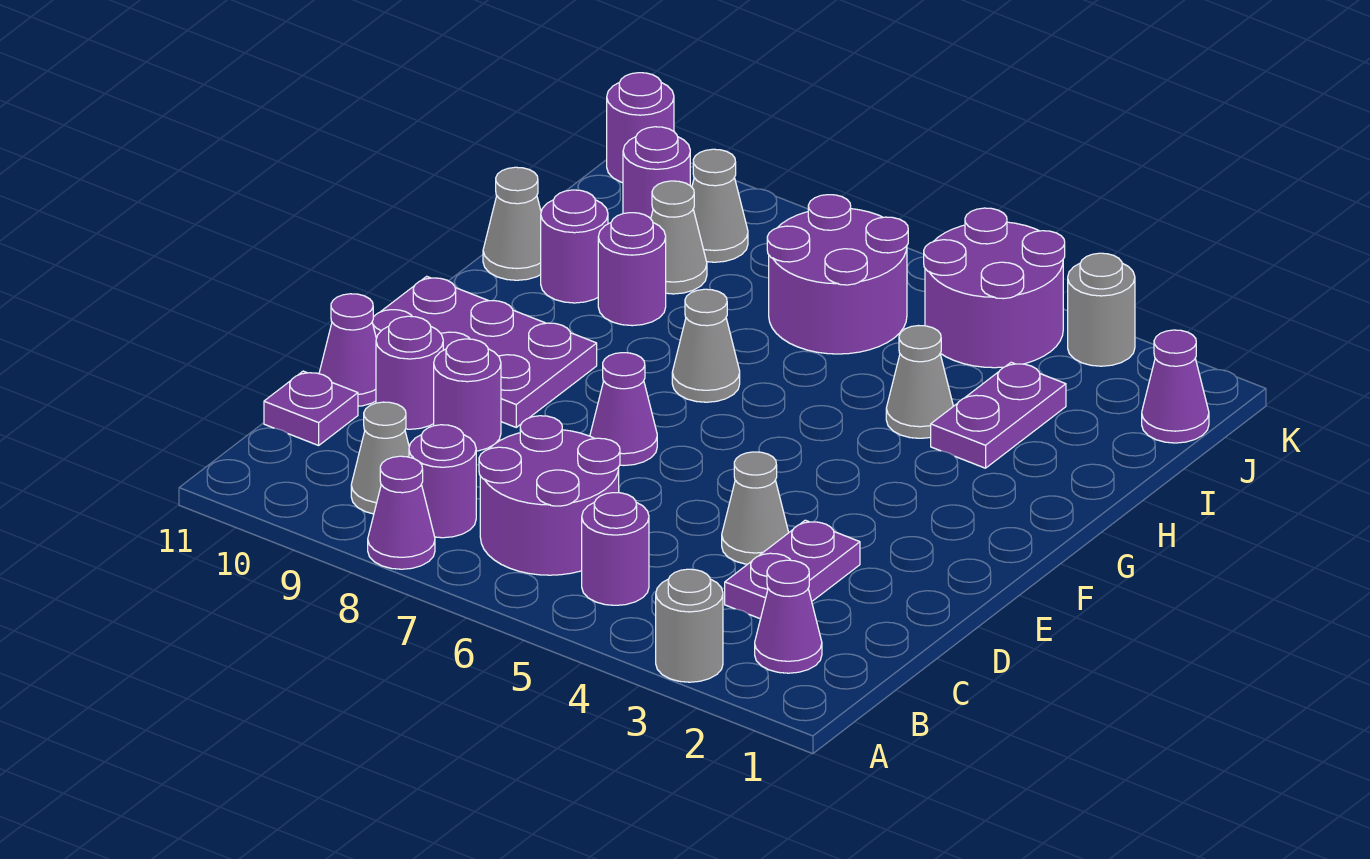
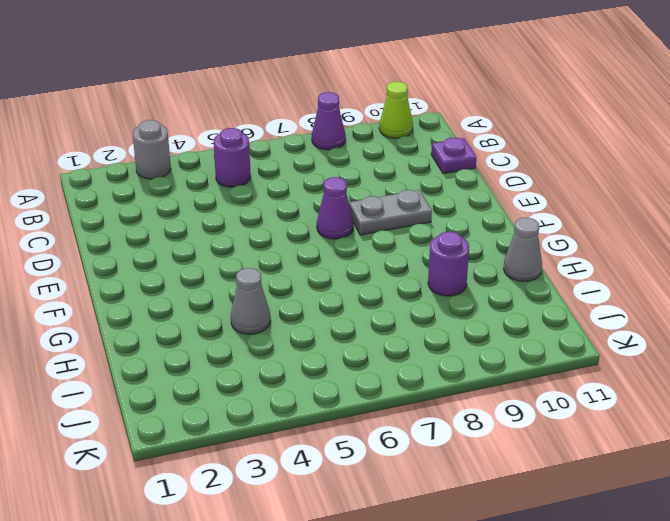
lime 1x1 cone [379,82,413,138] -> none
grey 1x2 plate [349,190,432,235] -> purple 2x3 plate [372,276,597,427]
none -> purple 1x1 cone [755,560,822,673]
none -> purple 2x2 round brick [479,416,620,575]
none -> purple 1x1 round brick [409,425,476,538]

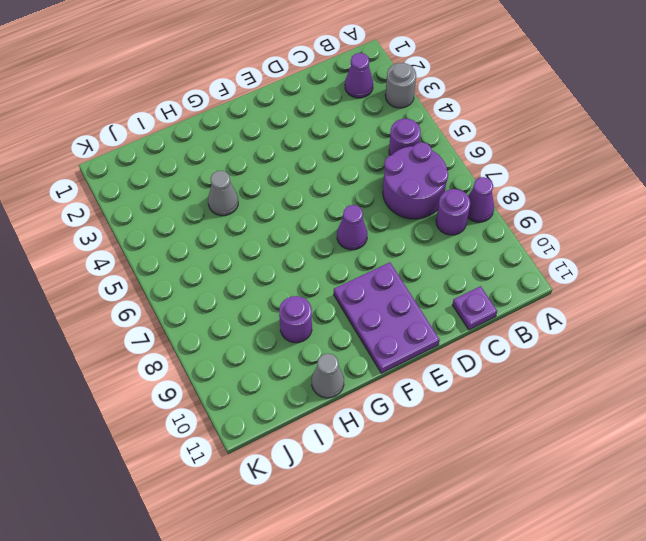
none -> grey 1x1 cone [351,402,409,514]
none -> purple 1x2 plate [725,520,860,619]
none -> grey 1x1 cone [722,452,789,564]

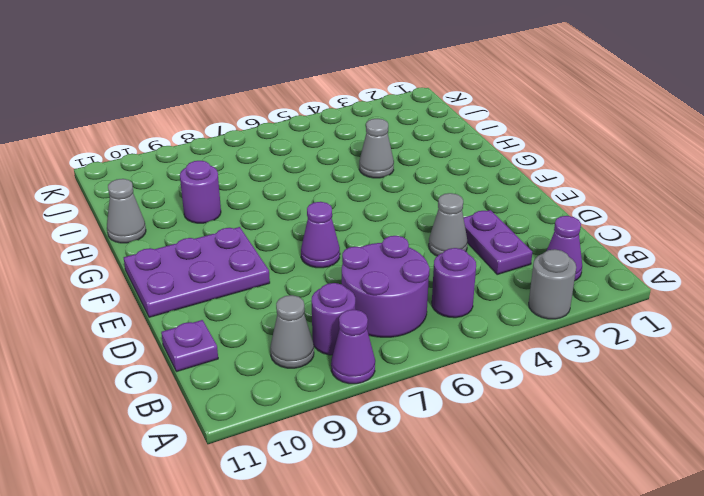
none -> purple 1x1 round brick [434,339,501,451]
none -> purple 1x1 round brick [376,316,443,429]
none -> purple 1x1 cone [319,294,376,406]

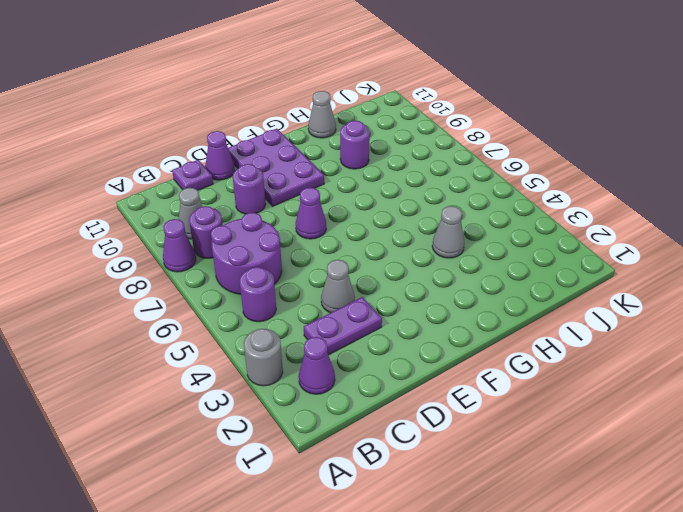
none -> purple 1x1 round brick [376,316,443,429]
none -> grey 1x1 cone [672,289,740,402]
none -> purple 1x2 plate [931,362,1066,468]

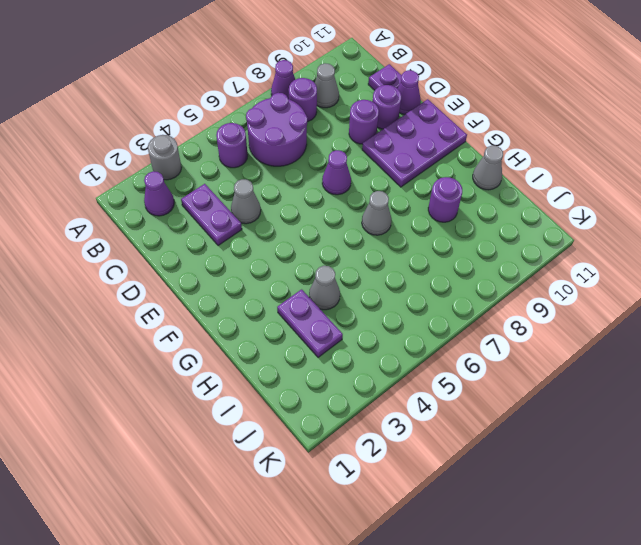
none -> purple 1x1 round brick [541,190,608,303]
none -> purple 2x2 round brick [767,195,908,354]
none -> grey 1x1 cone [651,181,707,294]

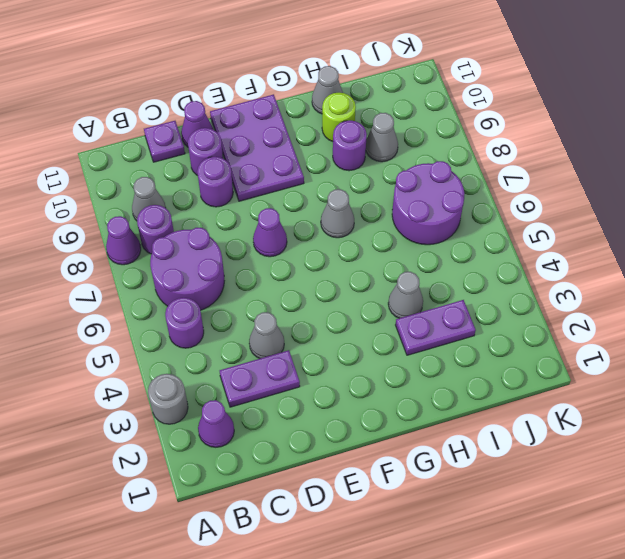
lime 1x1 round brick [322,93,356,141] -> purple 1x1 round brick [541,190,608,303]
none -> purple 1x1 cone [1142,330,1209,443]
none -> purple 2x2 round brick [924,208,1065,368]
none -> grey 1x1 cone [692,149,748,262]

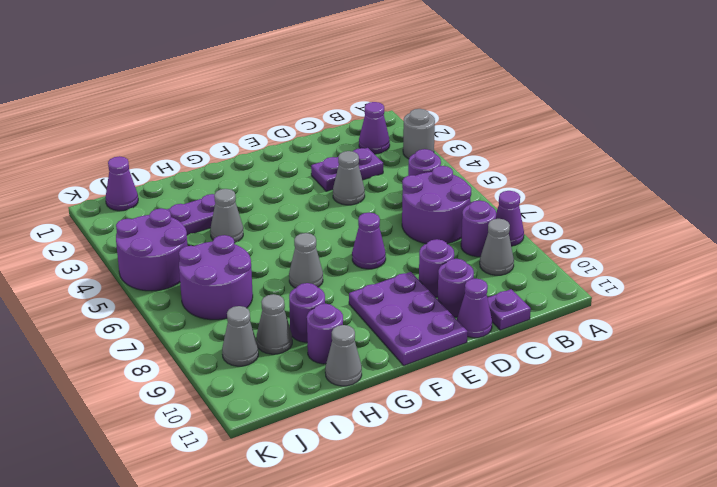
none -> purple 1x1 round brick [623,127,690,219]
none -> grey 1x1 round brick [1068,253,1135,366]
none -> purple 1x1 round brick [607,73,674,183]

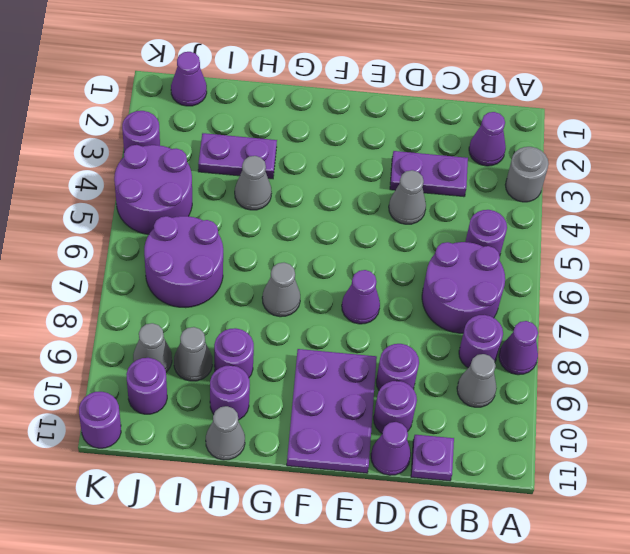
purple 1x1 round brick [122,111,160,152] -> grey 1x1 round brick [1068,253,1135,366]

